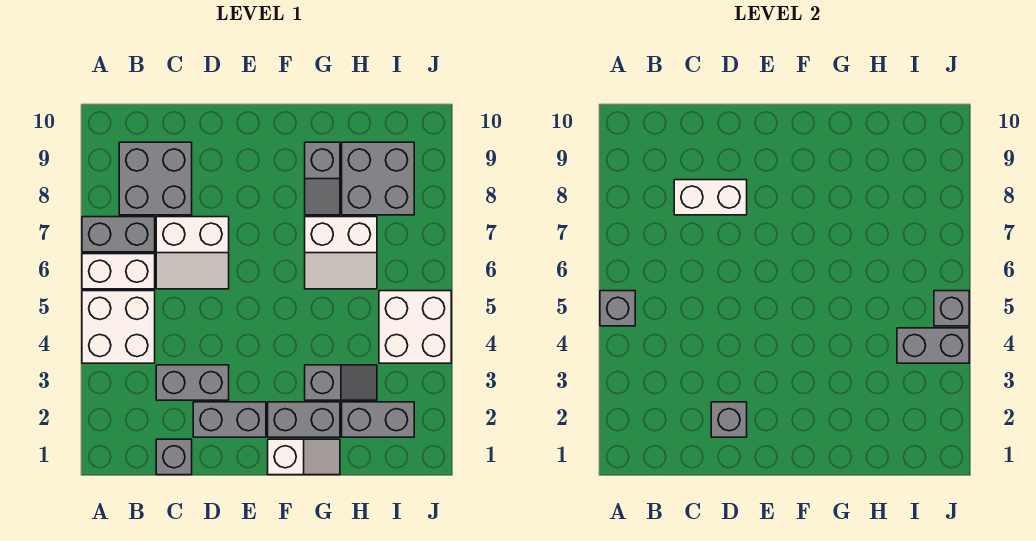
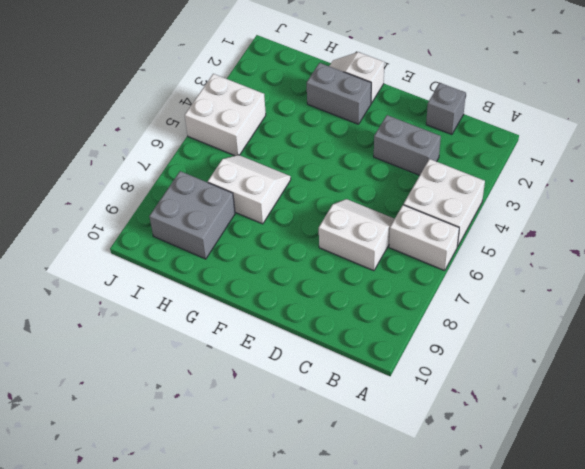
none -> grey 1x2 brick [82,217,155,252]
none -> grey 2x2 brick [119,142,192,215]
none -> grey 1x2 brick [193,402,266,437]

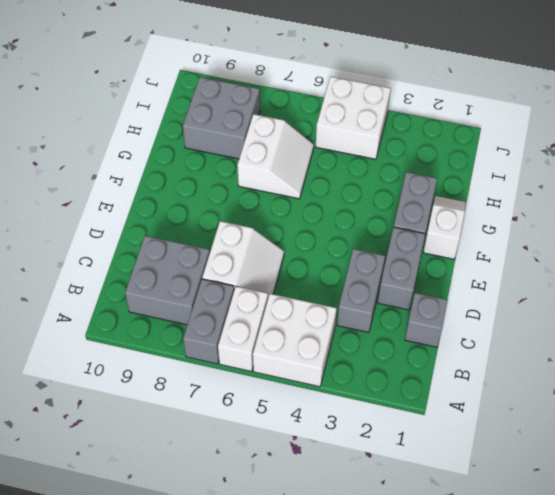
none -> grey 1x2 slope [305,365,377,400]
none -> grey 1x2 slope [305,142,340,215]
none -> grey 1x2 brick [342,402,414,437]

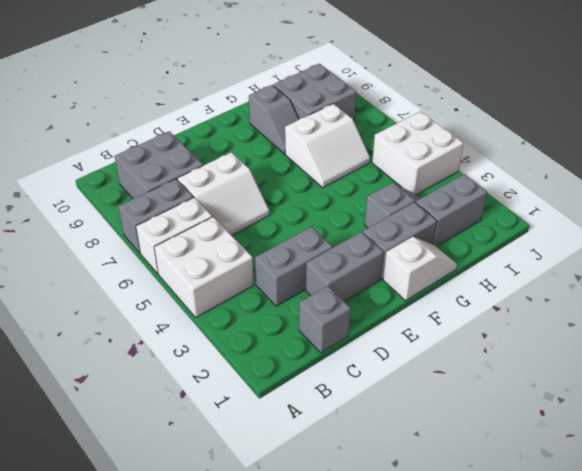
none -> grey 1x1 brick [600,291,635,326]
none -> white 1x2 brick [674,180,747,215]
none -> grey 1x1 brick [711,402,747,437]

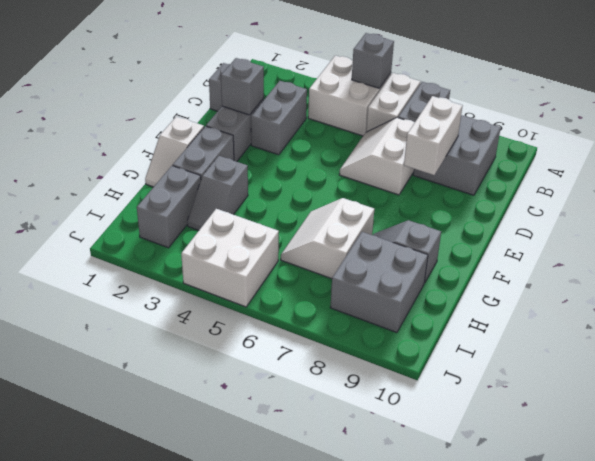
none -> grey 1x2 brick [897,328,969,363]
none -> grey 1x1 brick [934,291,969,326]

